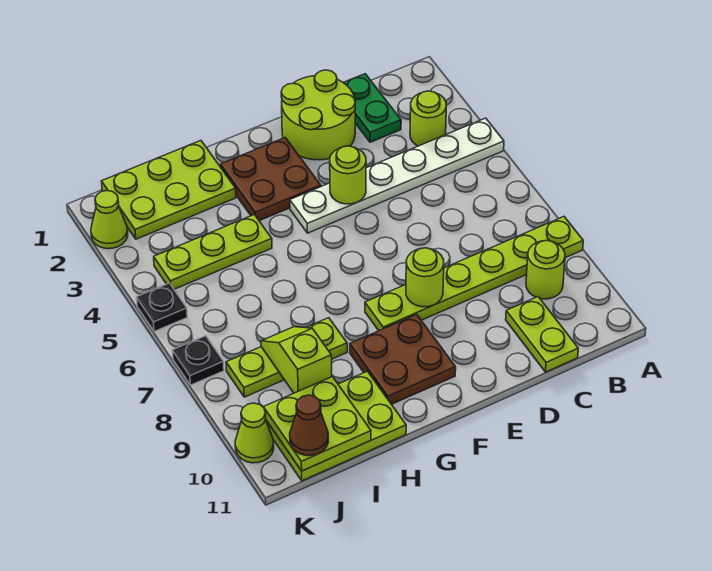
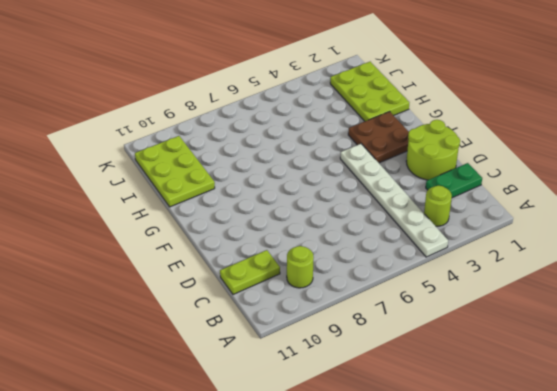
none -> lime 1x6 plate [365,217,583,331]
none -> brown 2x2 plate [350,315,456,404]
none -> lime 1x3 plate [154,214,272,289]

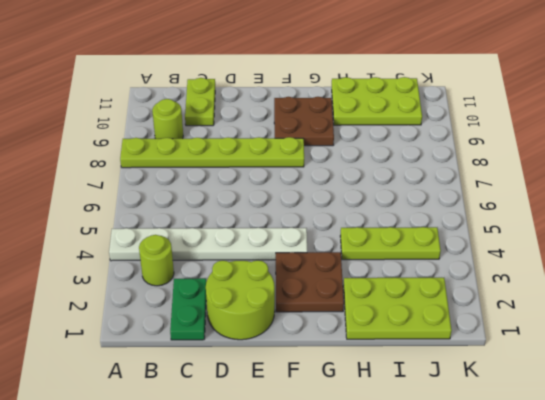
none -> lime 1x3 plate [226,318,347,397]
none -> lime 1x1 cone [91,191,128,249]
none -> black 1x1 plate [137,283,187,332]

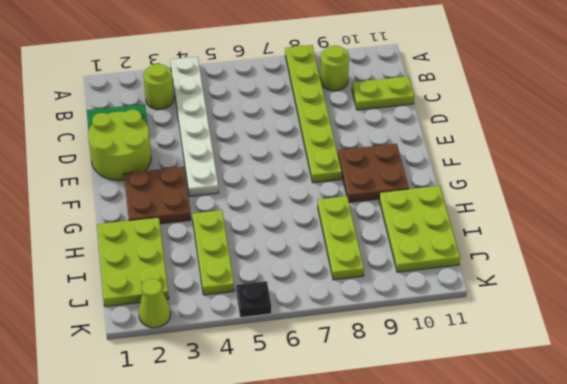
none -> black 1x1 plate [172,336,224,385]
none -> lime 1x1 cone [235,403,274,463]
none -> lime 1x1 round brick [330,146,366,204]

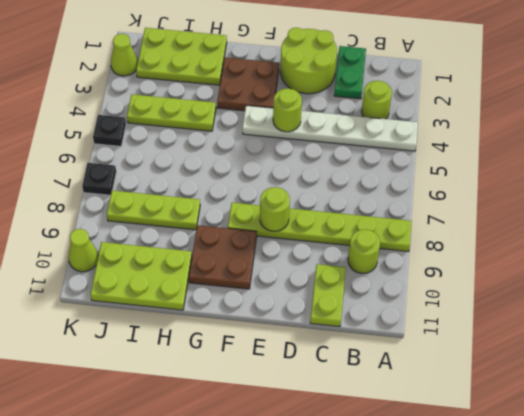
none -> lime 1x2 slope [261,327,332,393]
none -> lime 2x2 plate [264,377,371,471]
none -> brown 1x1 cone [290,395,328,456]

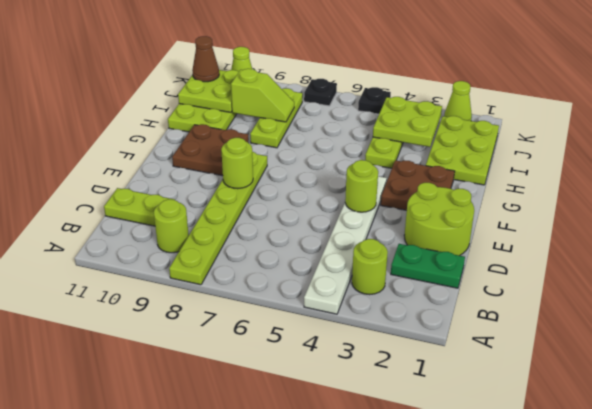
lime 2x2 plate [373,97,442,147] -> none

